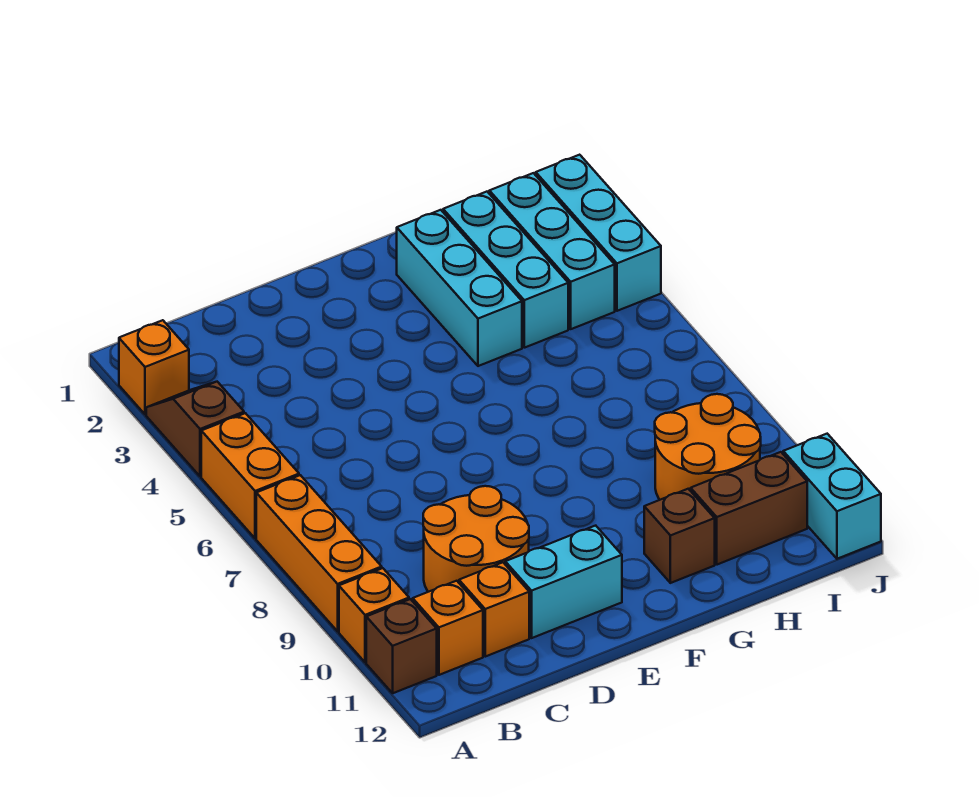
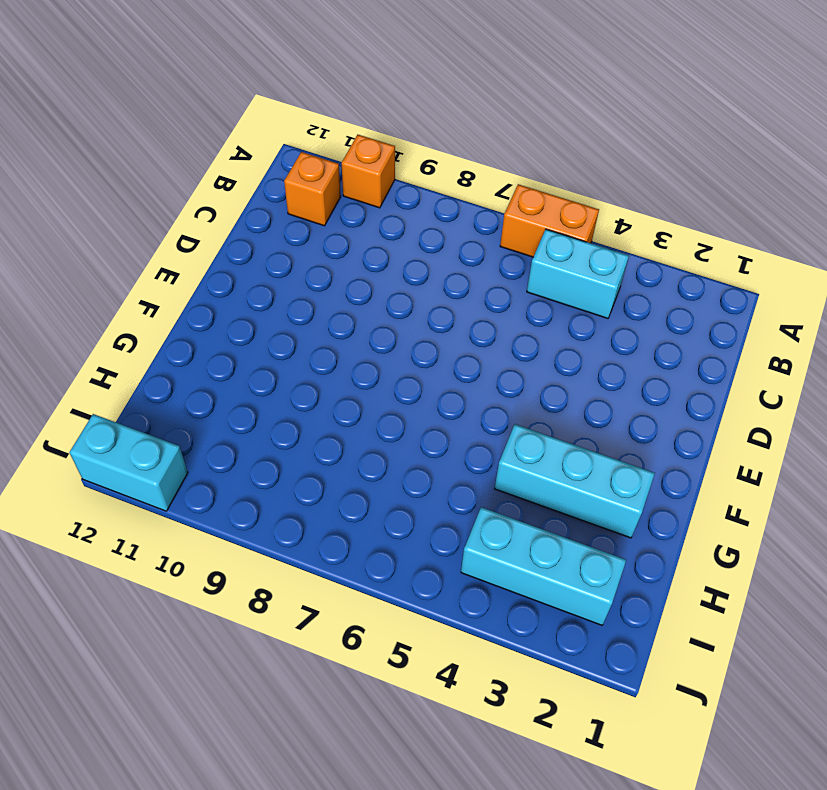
cyan 1x2 brick [527,229,629,318] -> cyan 1x2 brick turned to [505,526,622,638]
none -> orange 1x1 brick [119,320,189,415]
none -> brown 1x2 slope [146,382,244,476]
none -> orange 1x3 brick [256,475,382,631]

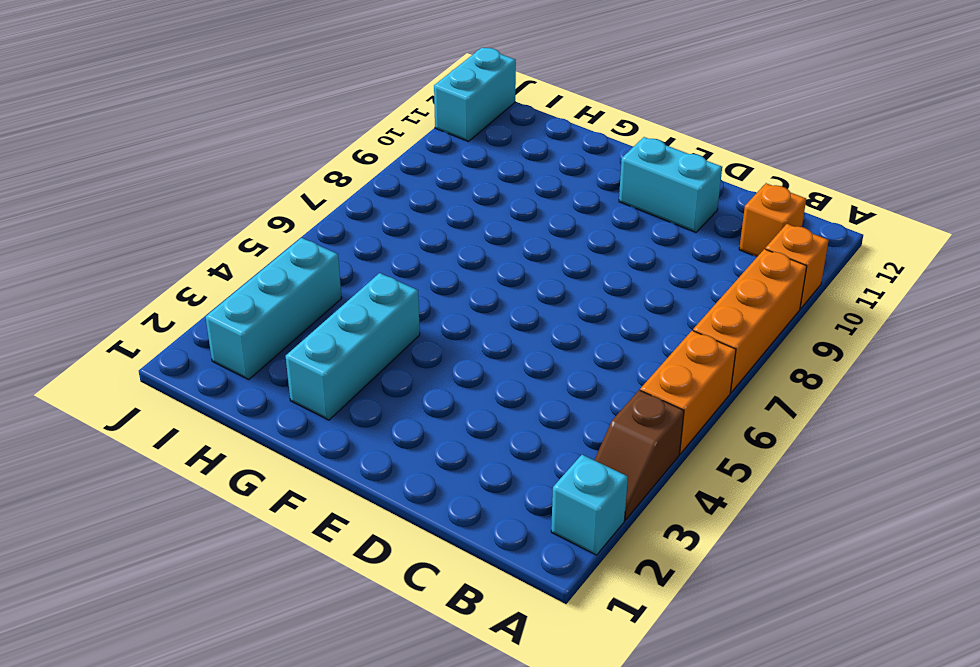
cyan 1x1 brick [551,455,628,555] -> orange 1x1 brick [119,320,189,415]
none -> brown 1x1 brick [366,599,437,693]
none -> orange 2x2 round brick [423,486,529,592]
none -> orange 1x1 brick [459,562,529,657]

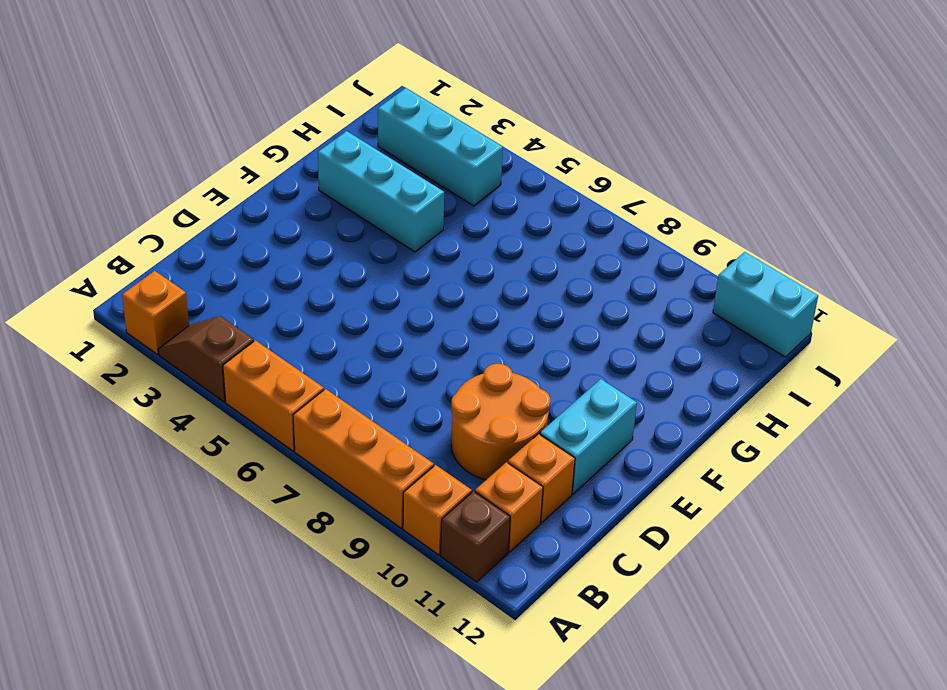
none -> brown 1x1 brick [644,489,715,583]
none -> cyan 1x3 brick [443,192,568,348]
none -> orange 2x2 round brick [655,394,761,500]

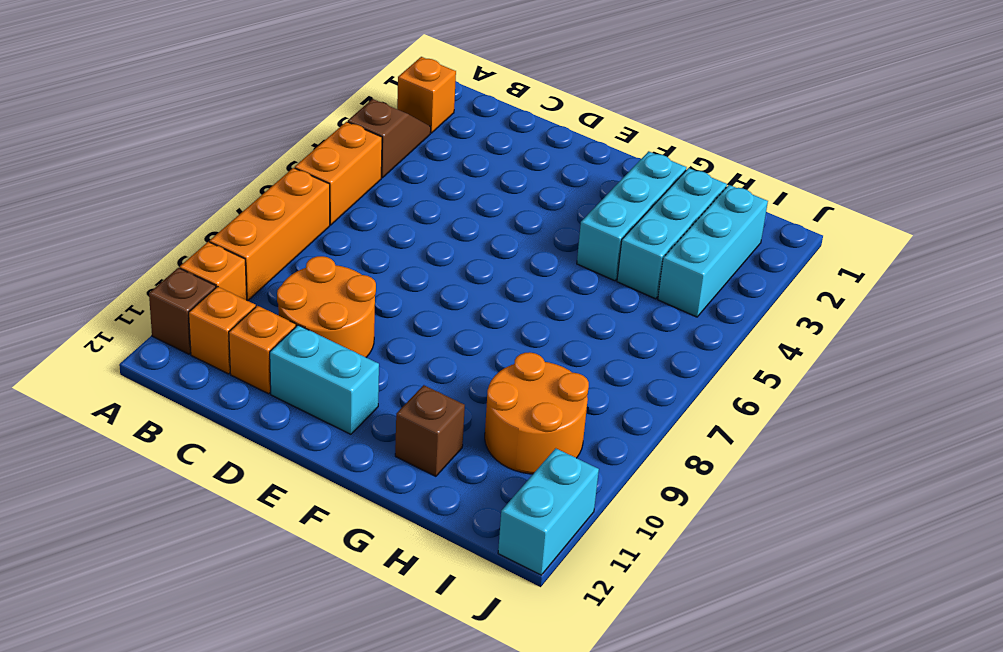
none -> brown 1x2 brick [691,452,807,565]
none -> cyan 1x3 brick [536,155,661,311]

